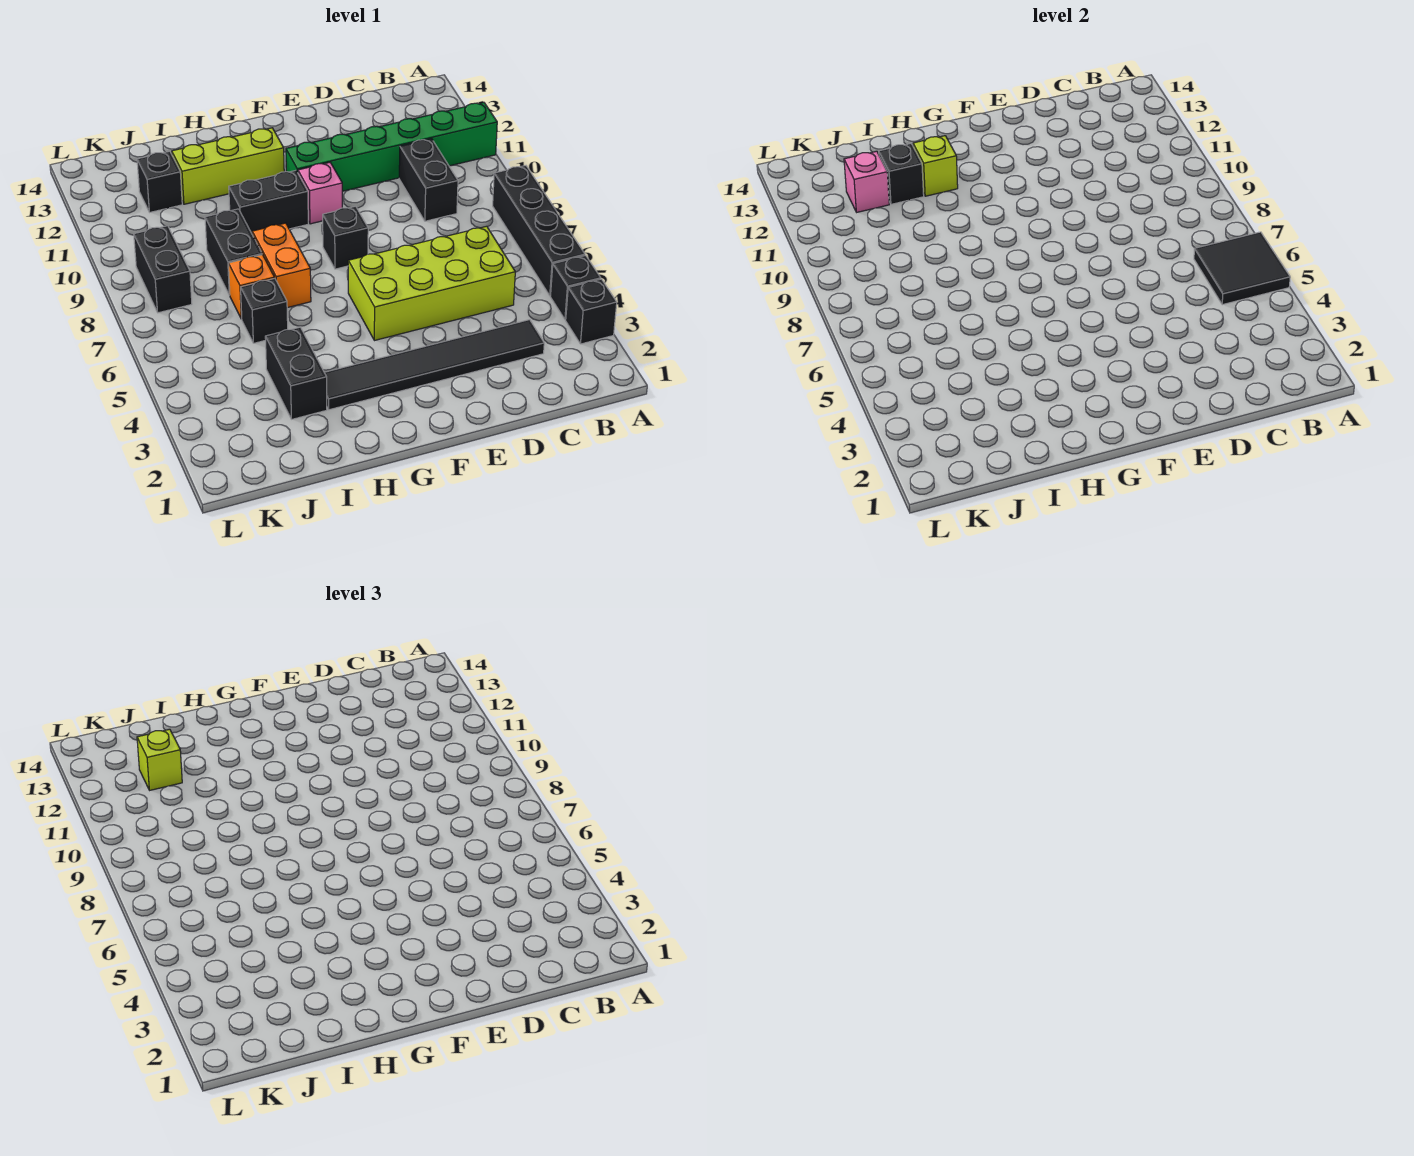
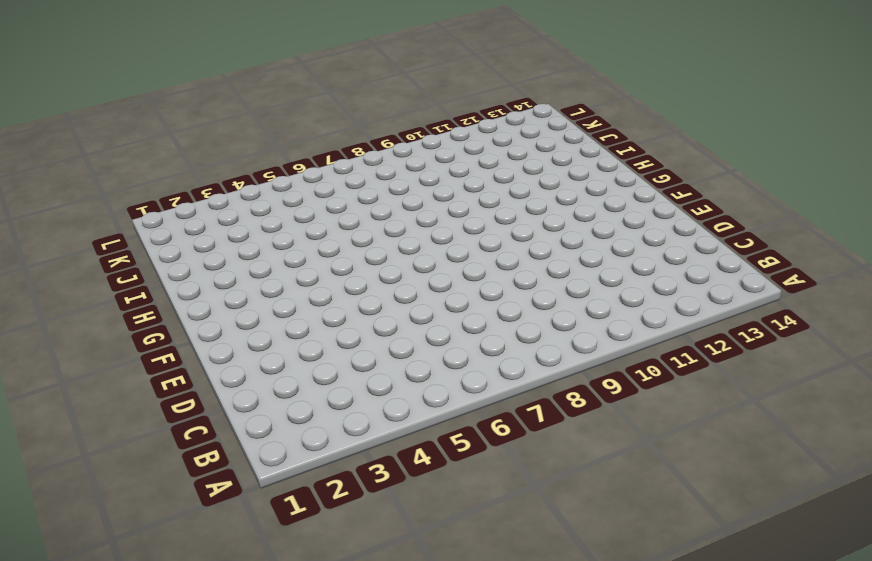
none -> black 1x1 brick [566,279,617,344]
none -> black 1x1 brick [550,255,601,320]
none -> black 1x4 brick [493,166,585,296]

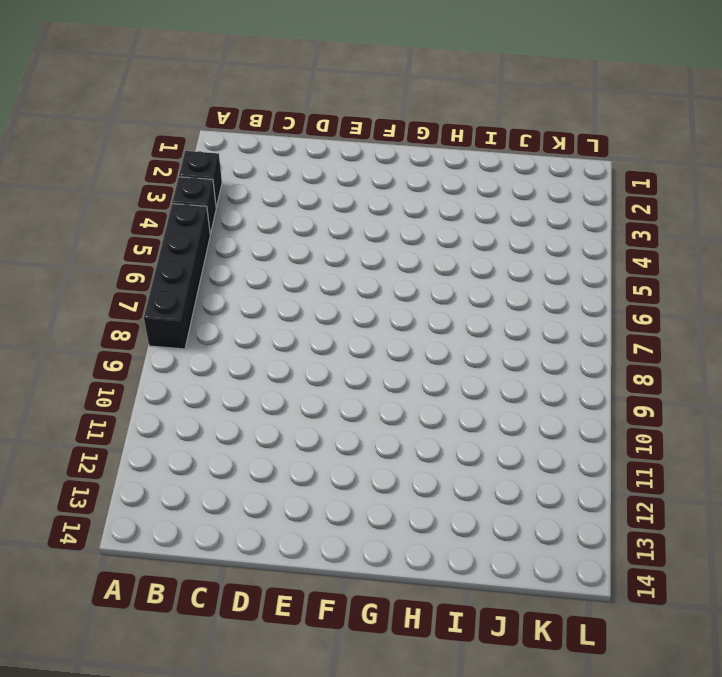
none -> green 1x6 brick [286,103,497,191]
none -> black 1x6 tile [324,320,544,410]
none -> lime 2x4 brick [348,226,515,341]

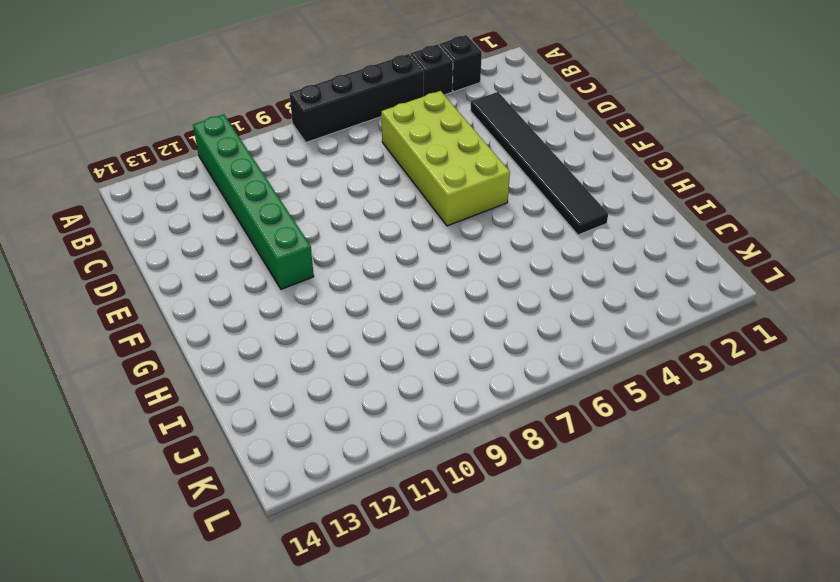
none -> black 1x2 brick [399,139,458,221]
none -> black 1x1 brick [323,206,368,269]
none -> pink 1x1 brick [298,163,342,224]

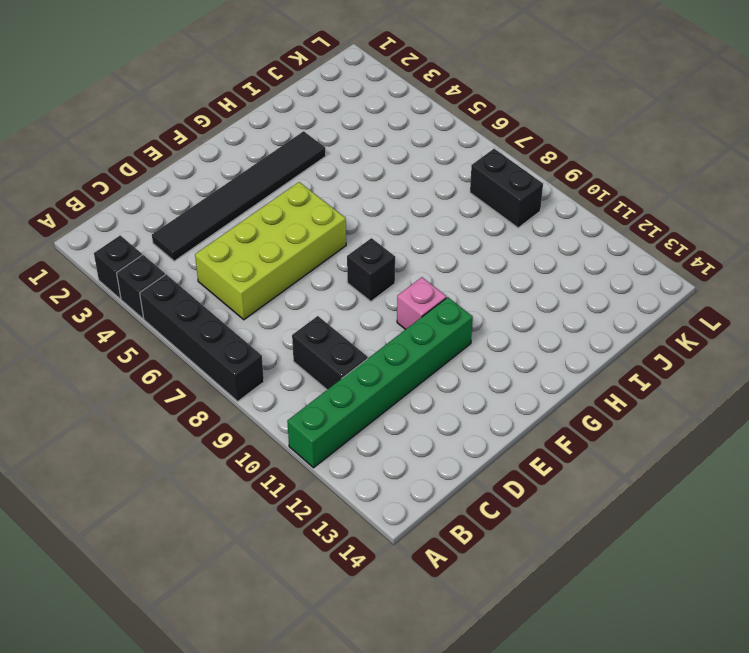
none -> black 1x2 brick [229,170,308,233]
none -> lime 1x3 brick [172,128,284,204]
none -> orange 1x2 brick [252,223,311,308]

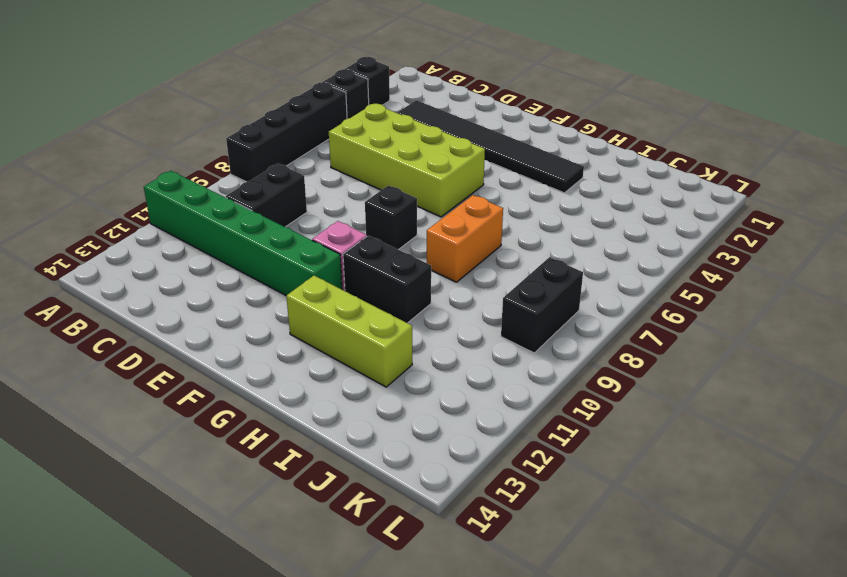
none -> black 1x2 brick [265,327,327,419]
none -> black 1x1 brick [241,278,288,343]
none -> orange 1x1 brick [228,255,274,319]

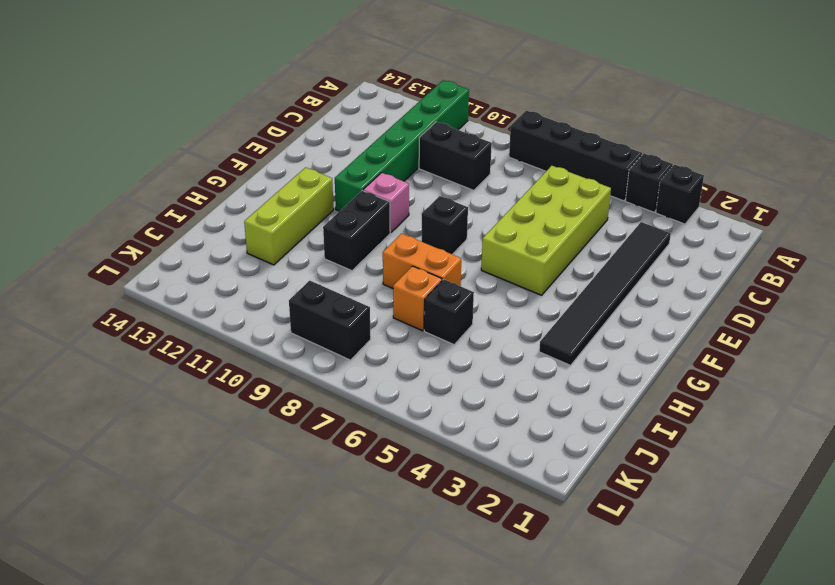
none -> black 1x2 brick [265,327,327,419]
none -> black 1x2 brick [205,209,262,295]
none -> black 1x1 brick [137,151,182,212]

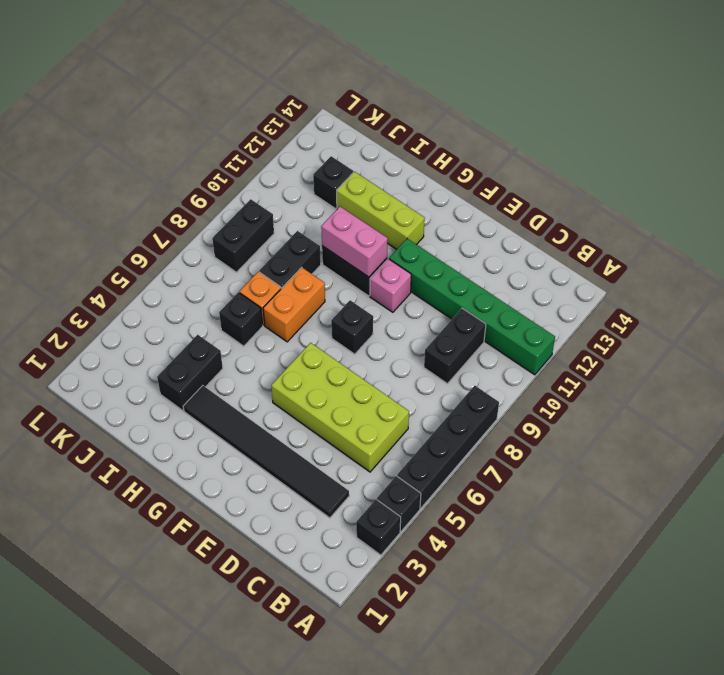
pink 1x2 brick [321,207,388,277] -> none
none -> black 2x2 tile [1194,232,1290,305]
none -> lime 1x1 brick [913,136,958,196]
none -> black 1x1 brick [879,144,924,204]

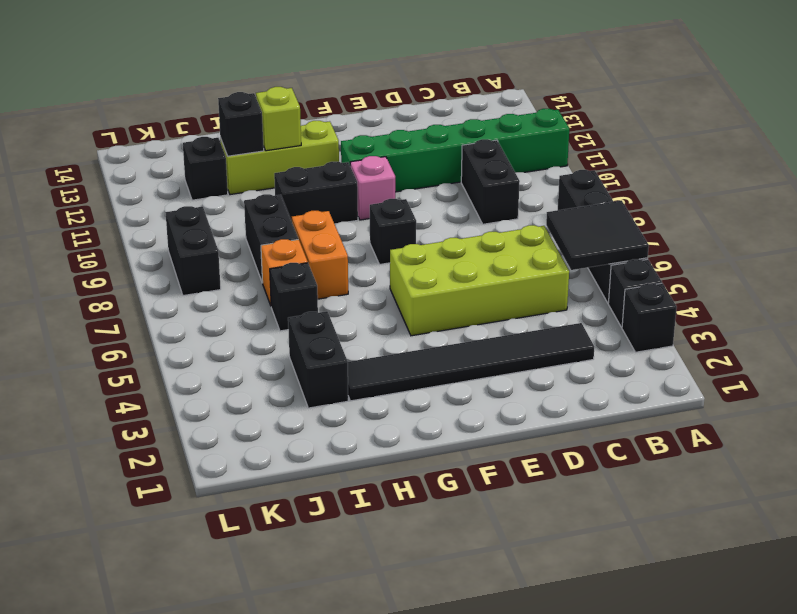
none -> pink 1x1 brick [844,151,889,212]
none -> lime 1x1 brick [137,729,182,790]

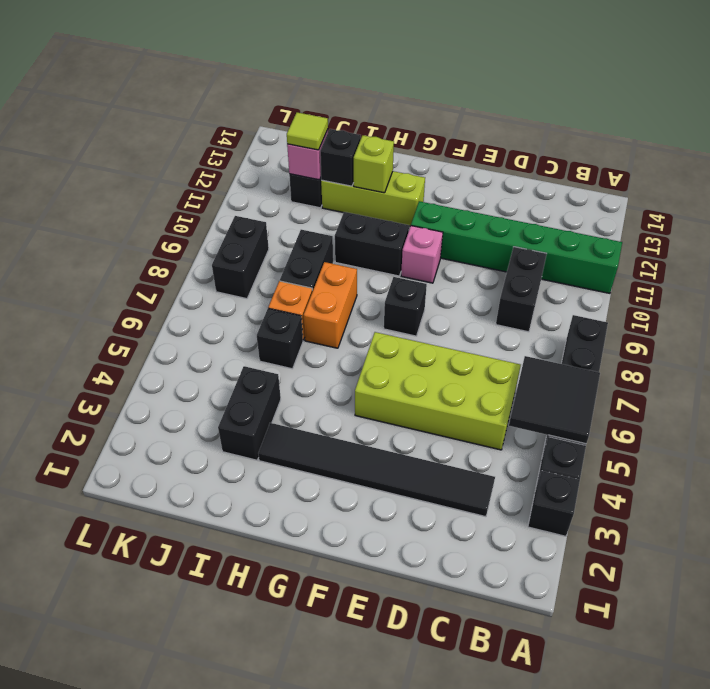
lime 1x1 tile [287,112,328,150] -> lime 1x1 brick [137,729,182,790]

